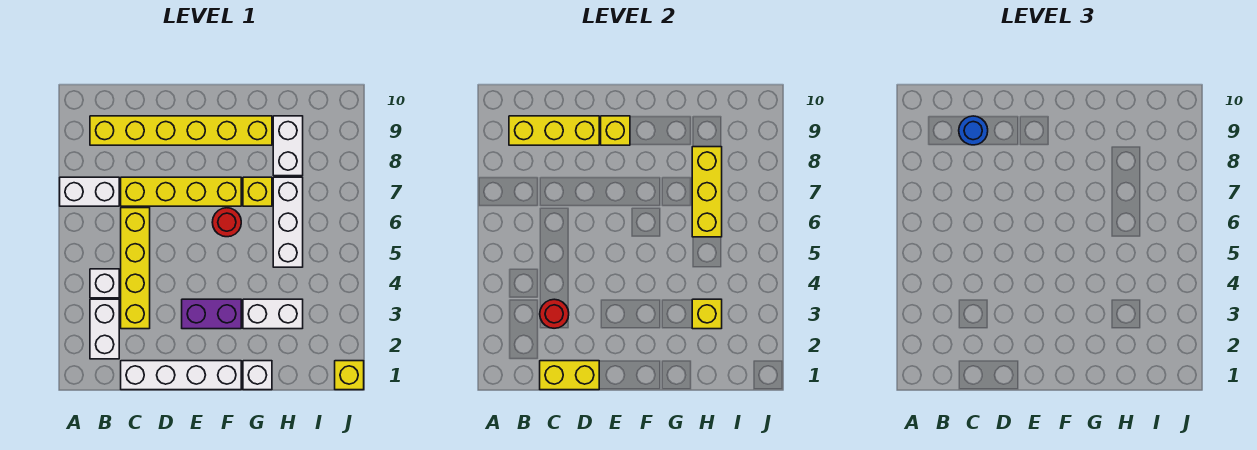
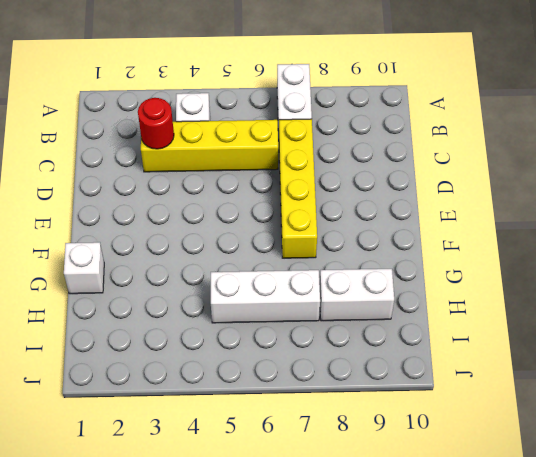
none -> white 1x2 brick [90,299,119,359]
none -> yellow 1x6 brick [90,116,272,145]
none -> white 1x4 brick [121,361,241,390]

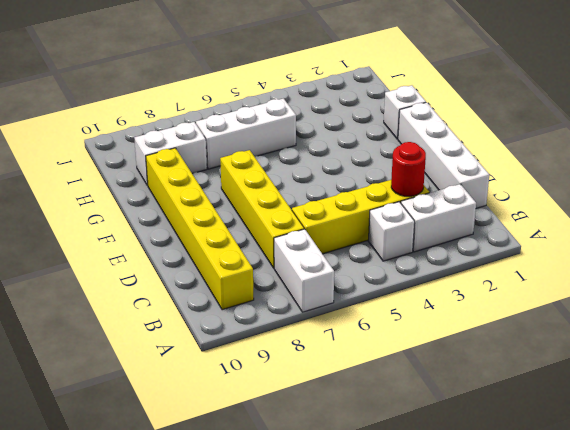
none -> purple 1x2 brick [182,299,241,329]
none -> red 1x1 round brick [212,208,241,237]
none -> white 1x2 brick [243,299,303,329]

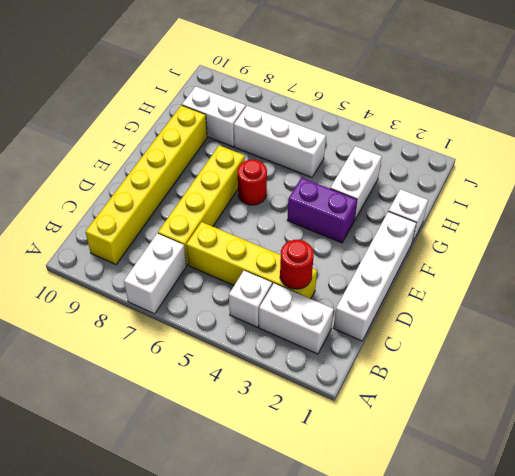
purple 1x2 brick [287,178,357,243] -> purple 1x2 brick turned to [182,299,241,329]
none -> yellow 1x1 brick [243,177,272,206]
none -> yellow 1x1 brick [335,361,364,390]
none -> yellow 1x3 brick [509,116,599,145]

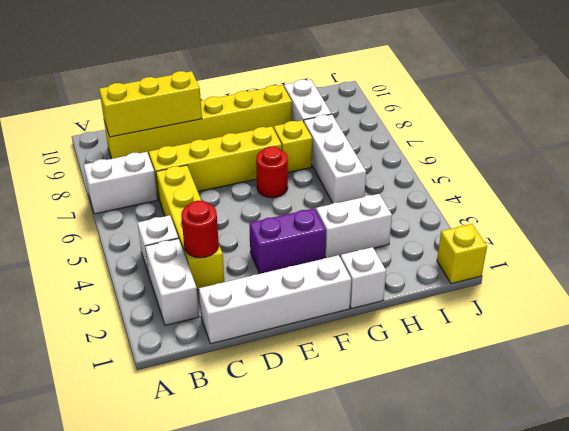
none -> yellow 1x2 brick [540,361,599,390]
none -> yellow 1x1 brick [601,116,630,145]
none -> yellow 1x1 brick [692,299,722,329]

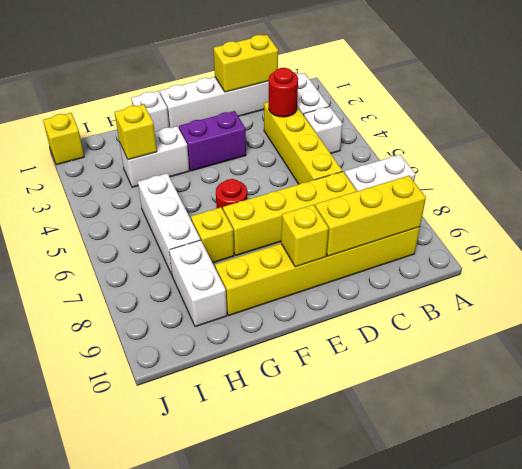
none -> yellow 1x3 brick [692,147,722,237]
none -> blue 1x1 round brick [959,116,988,145]

